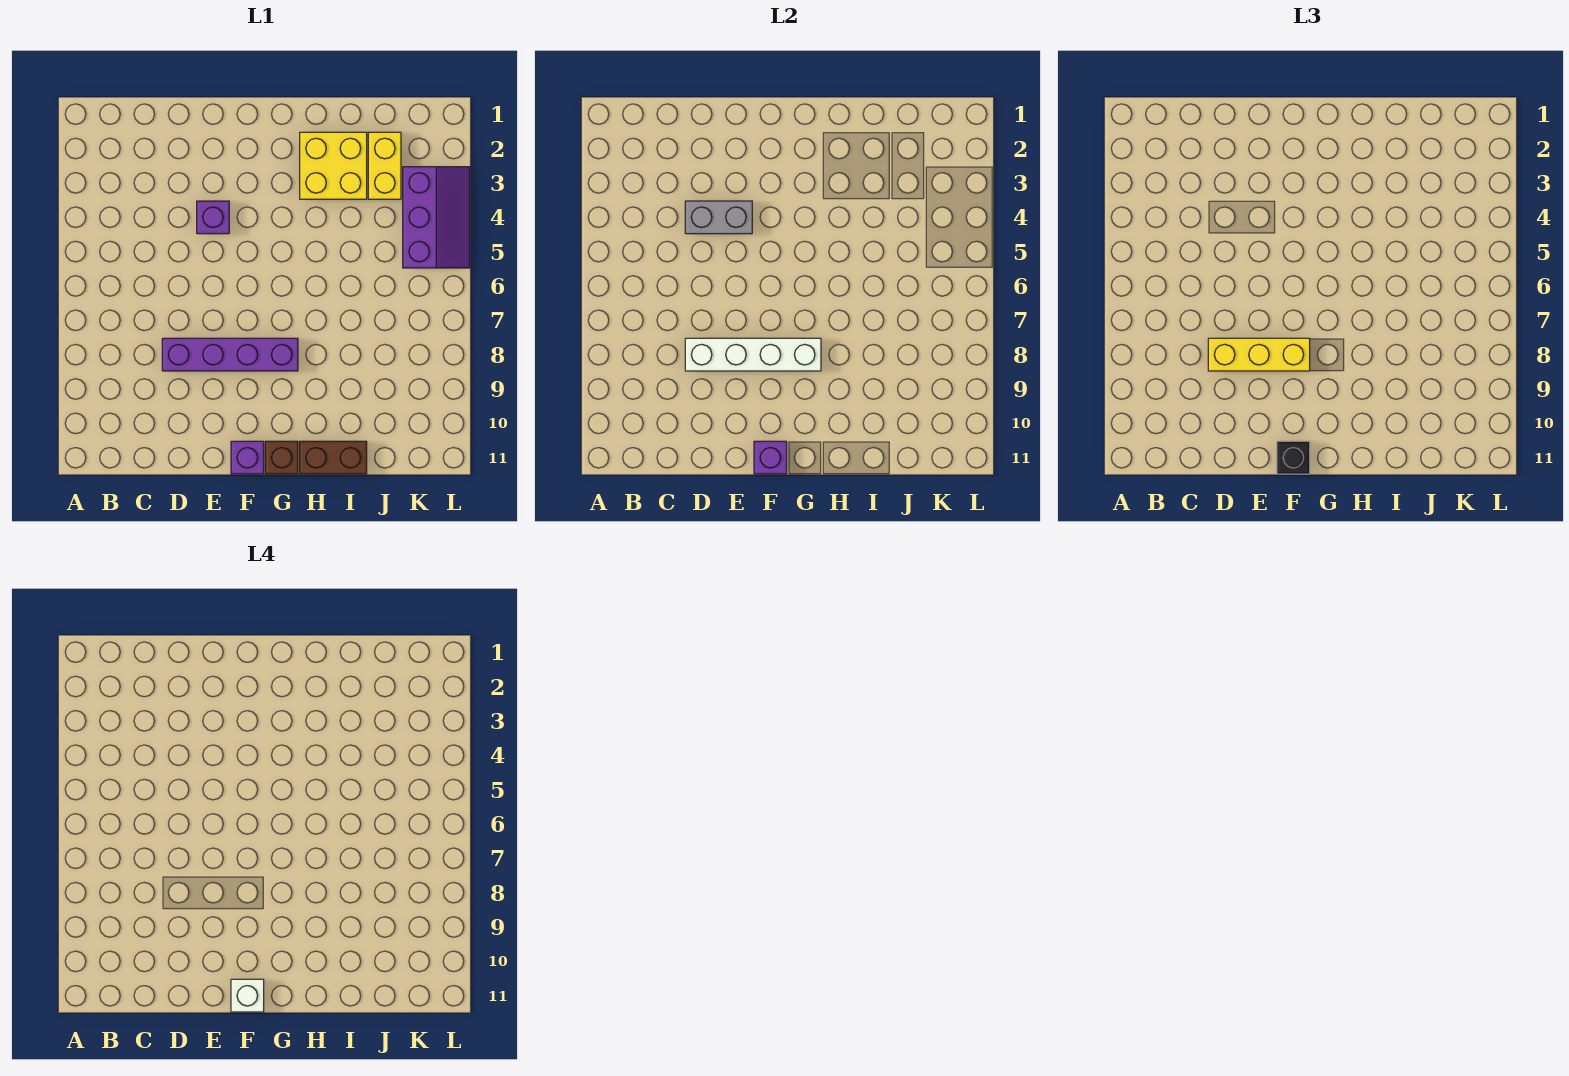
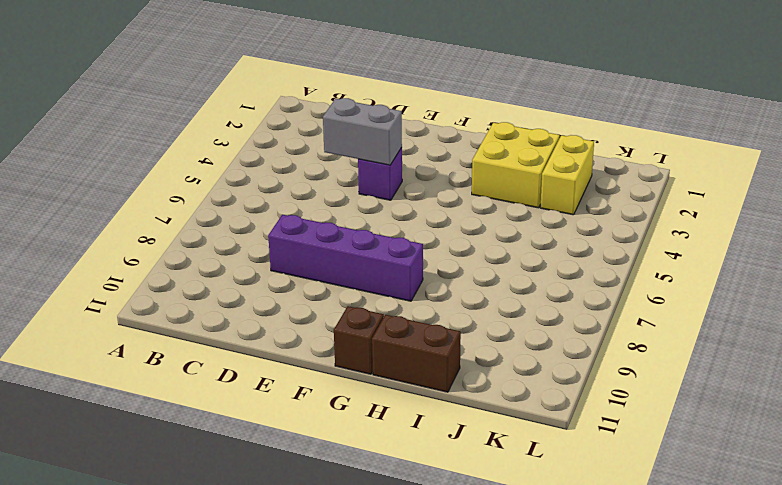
none -> purple 1x1 brick [231,441,264,474]
none -> purple 2x3 slope [403,167,470,268]
none -> white 1x4 brick [685,338,821,371]

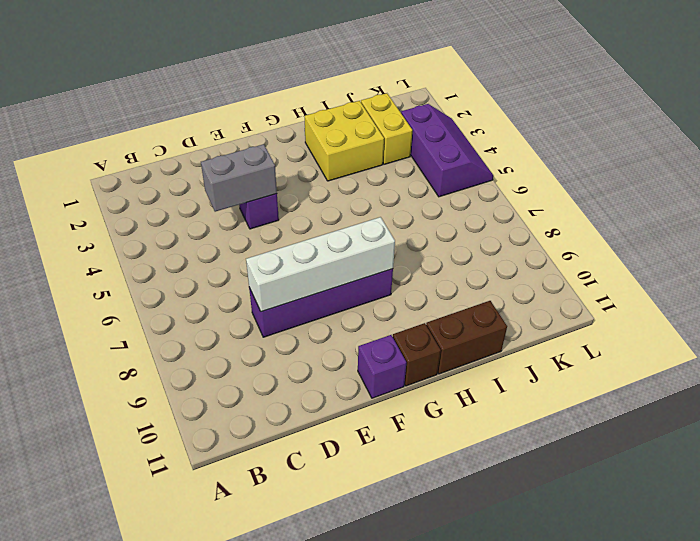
none -> purple 1x1 brick [754,441,787,474]
none -> yellow 1x3 brick [1208,338,1310,371]
none -> black 1x1 brick [1277,441,1310,474]

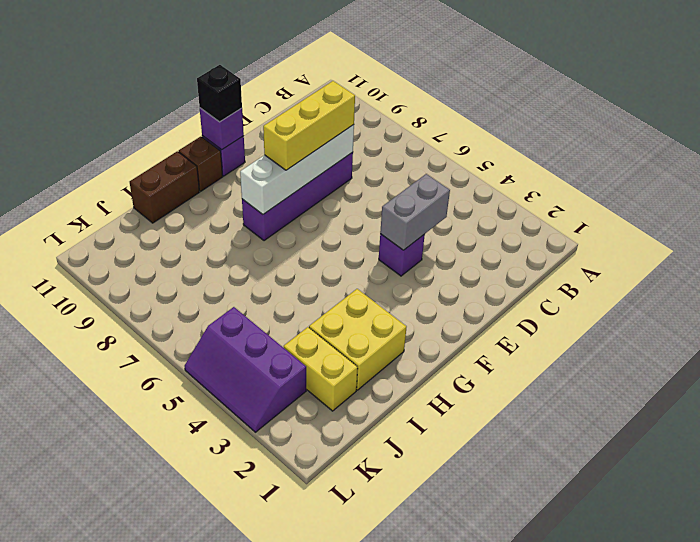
none -> white 1x1 brick [231,979,264,1012]

